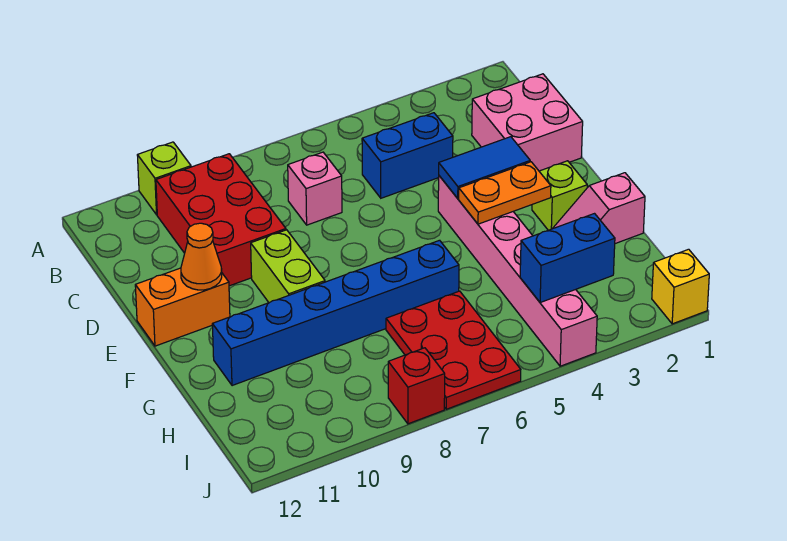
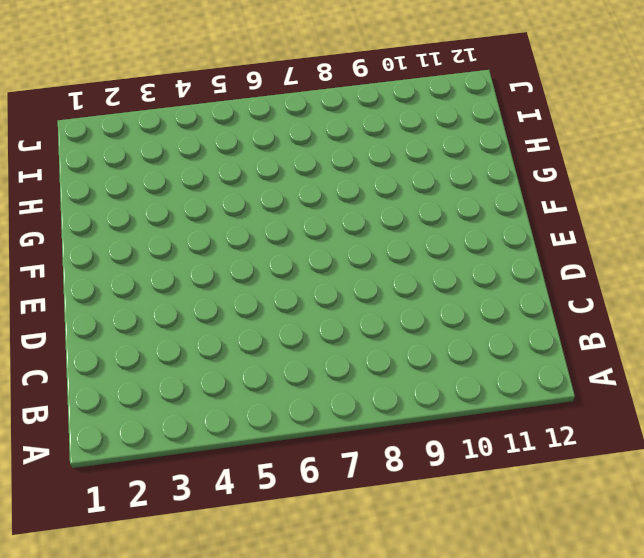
none -> lime 1x1 brick [137,142,191,215]
none -> red 2x3 brick [156,154,286,286]
none -> pink 2x2 brick [472,74,583,171]

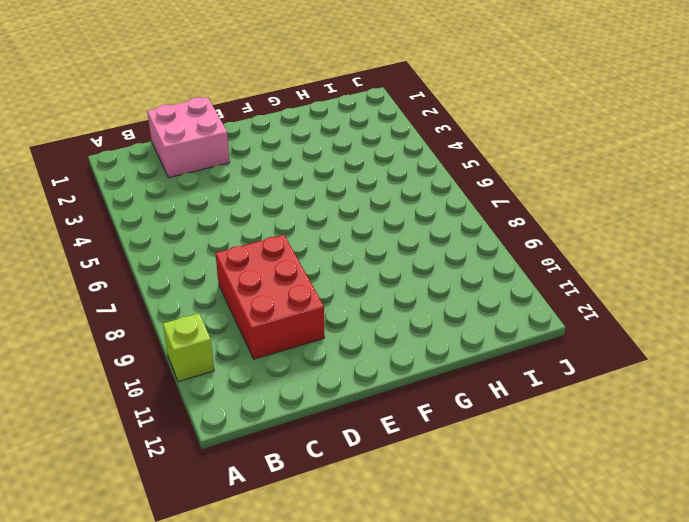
red 2x3 brick [215,235,325,359] -> red 2x3 brick turned to [156,154,286,286]
none -> blue 1x2 brick [362,113,453,198]
none -> pink 1x1 brick [288,152,342,225]
none -> pink 1x6 brick [438,176,597,366]

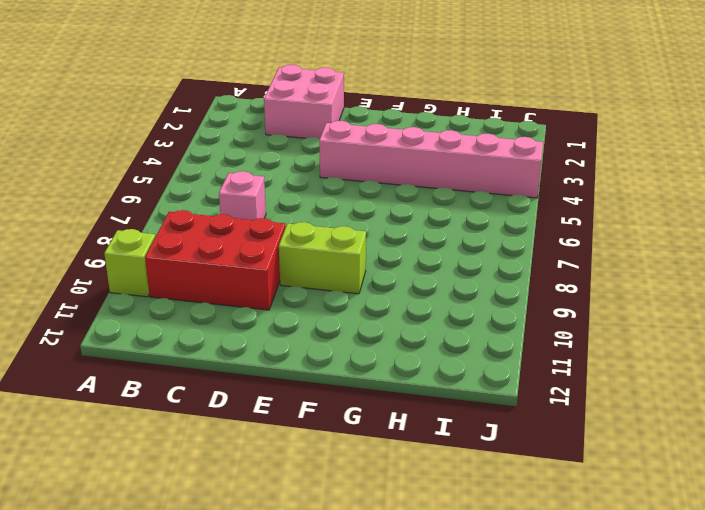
none -> blue 1x2 brick [362,113,453,198]
none -> orange 1x2 brick [135,268,230,346]
none -> lime 1x1 brick [532,161,587,230]

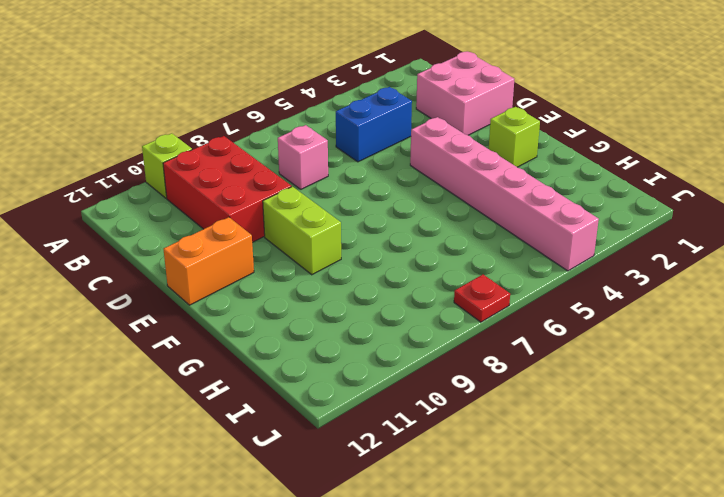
red 1x1 plate [454,275,510,322] -> red 2x3 plate [386,291,521,409]
none -> pink 1x2 slope [553,173,645,244]
none -> blue 1x6 brick [212,240,459,386]
none -> yellow 1x1 brick [652,249,709,324]

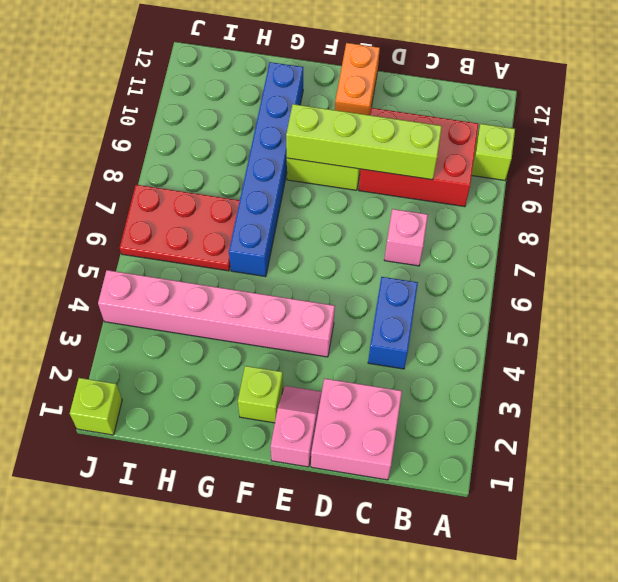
lime 1x4 brick [286,104,442,180] -> none
pink 1x2 slope [271,386,322,467] -> pink 1x2 slope moved to [553,173,645,244]
lime 1x1 brick [70,378,122,435] -> yellow 1x1 brick [652,249,709,324]
none -> red 1x1 brick [388,348,445,424]
none -> blue 1x2 tile [439,137,530,198]
none -> orange 1x1 cone [181,223,222,290]

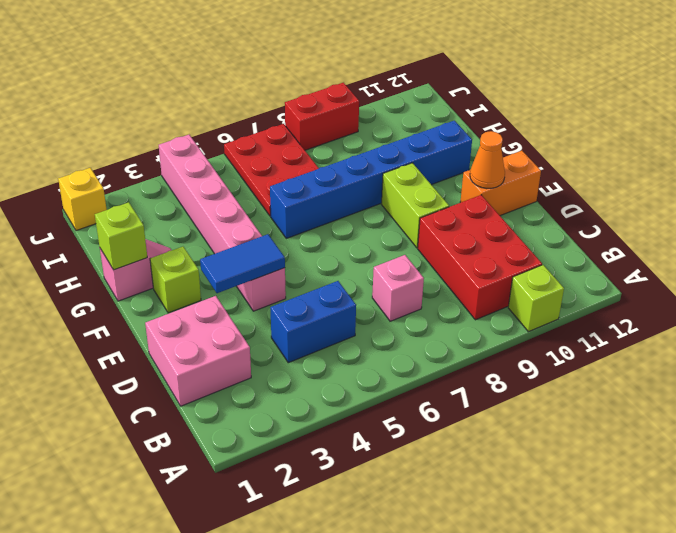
lime 1x1 brick [95,202,147,270] -> none
red 1x2 brick [285,83,359,150] -> red 1x1 brick [388,348,445,424]
none -> orange 1x2 plate [459,162,551,224]
none -> blue 1x2 brick [520,214,615,303]

